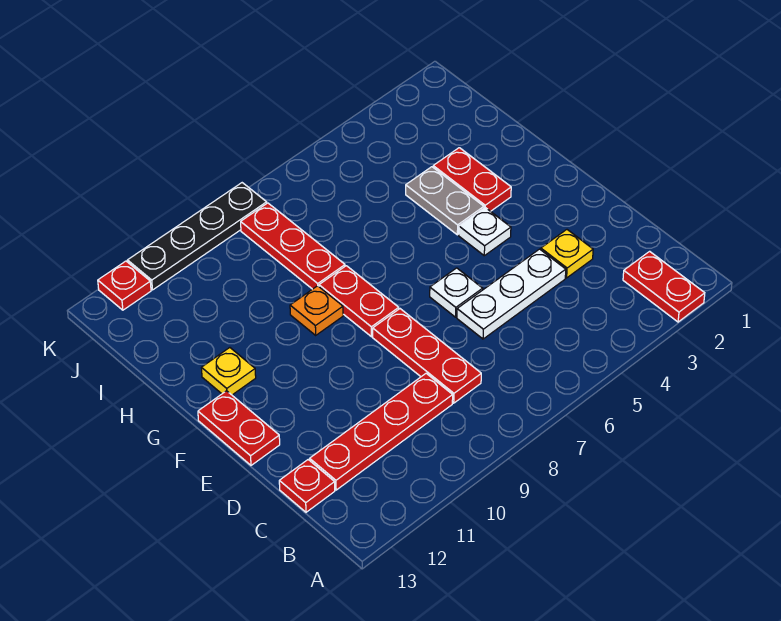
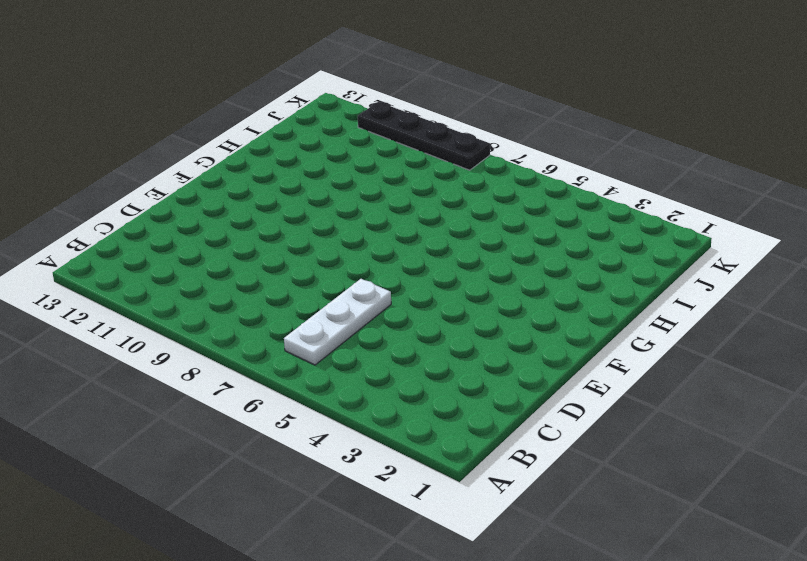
white 1x3 plate [284,279,391,365] -> white 1x3 plate turned to [457,249,566,339]
none -> red 1x2 plate [623,251,705,322]
none -> red 1x3 plate [373,309,481,403]
none -> red 1x4 plate [310,373,453,490]

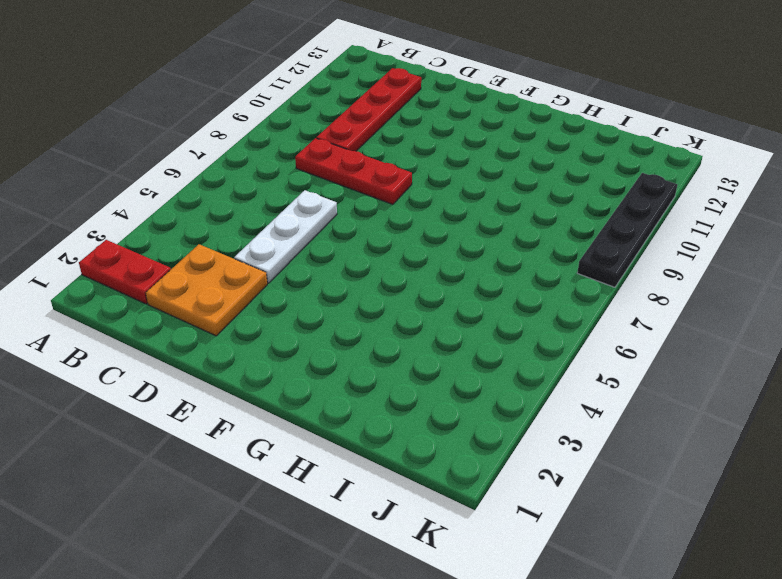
orange 2x2 plate [146,244,267,336] -> yellow 1x1 plate [541,230,593,278]
none -> red 1x1 plate [279,460,335,512]
none -> white 1x1 plate [430,268,483,317]
none -> red 1x2 plate [198,391,280,465]

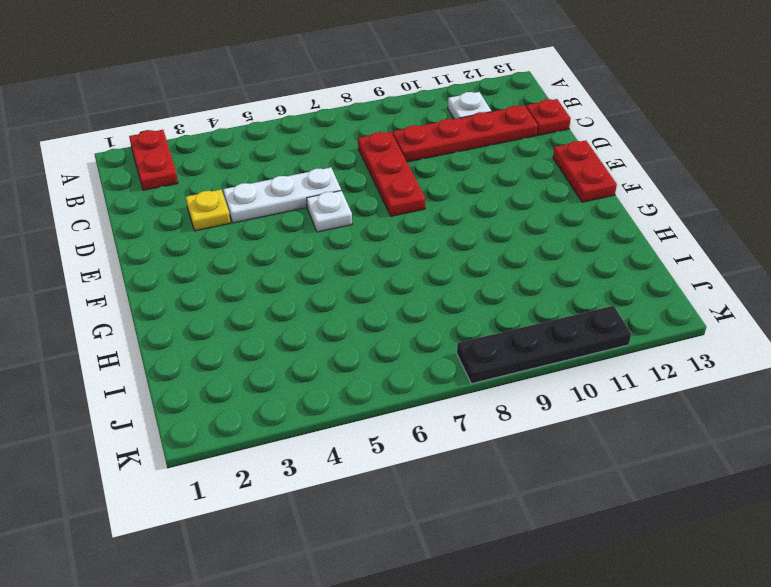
white 1x1 plate [448,92,491,119] -> white 1x1 plate moved to [459,208,511,256]
none -> red 1x2 plate [319,266,399,337]
none -> red 1x2 plate [433,148,511,211]
none -> grey 1x2 plate [406,167,484,235]

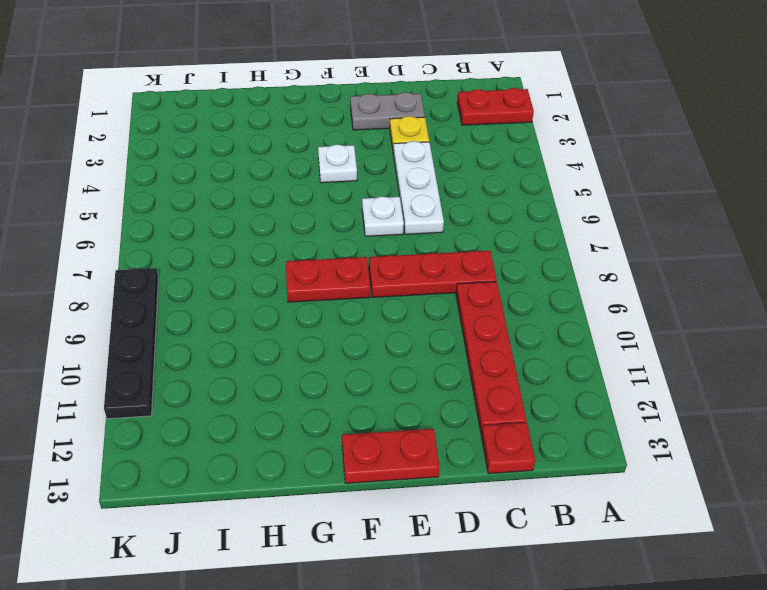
grey 1x2 plate [350,92,425,130] -> grey 1x2 plate moved to [406,167,484,235]
none -> red 1x2 plate [433,148,511,211]
none -> orange 1x1 plate [290,286,343,335]
none -> yellow 1x1 plate [202,348,256,395]

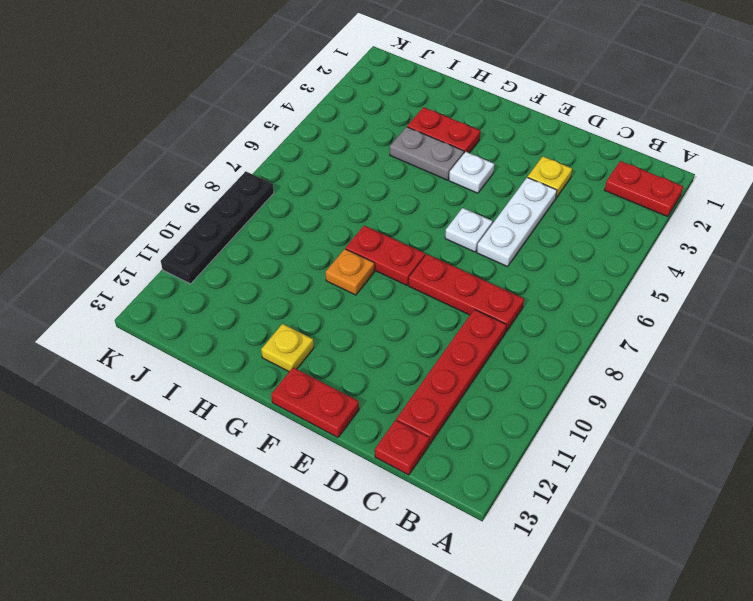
none -> red 1x3 plate [241,203,345,289]
none -> red 1x1 plate [98,261,151,310]

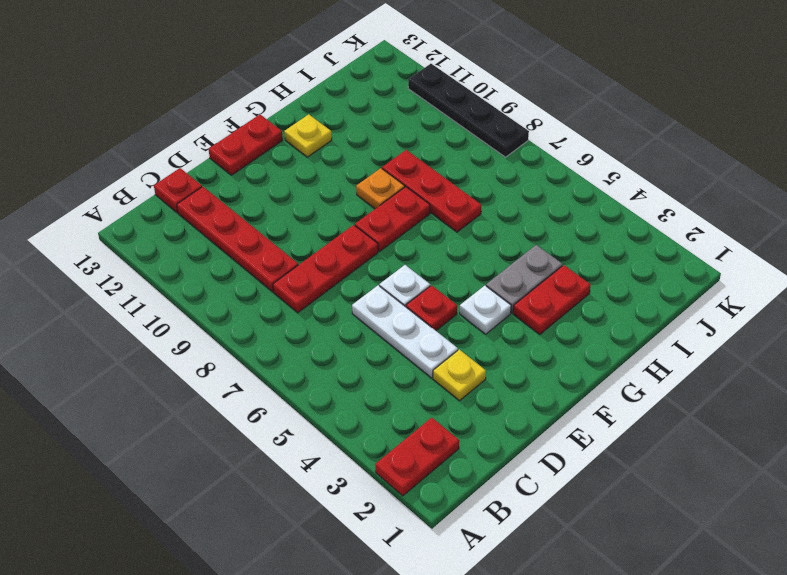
red 1x1 plate [406,285,457,330] -> red 1x1 plate moved to [98,261,151,310]
red 1x3 plate [382,150,481,232] -> red 1x3 plate turned to [241,203,345,289]

